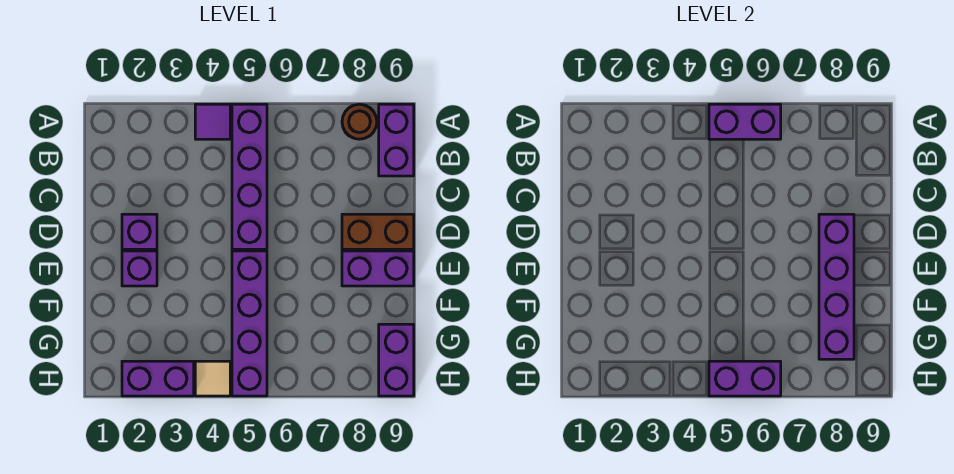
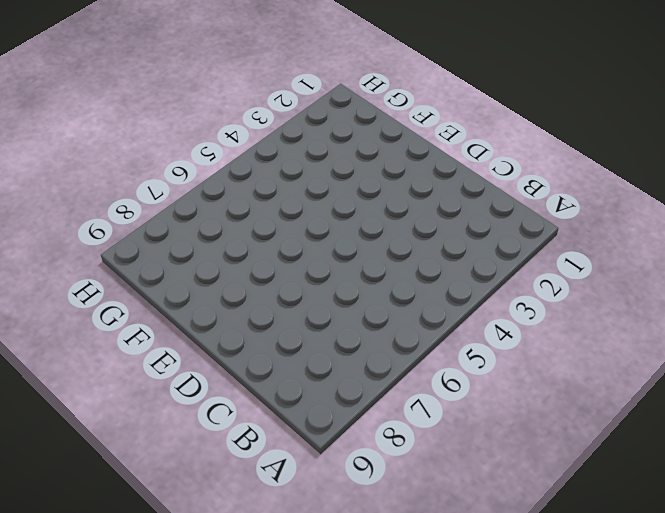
none -> purple 1x1 tile [195,104,230,139]
none -> purple 1x4 brick [232,104,267,249]
none -> brown 1x1 round brick [342,104,377,139]

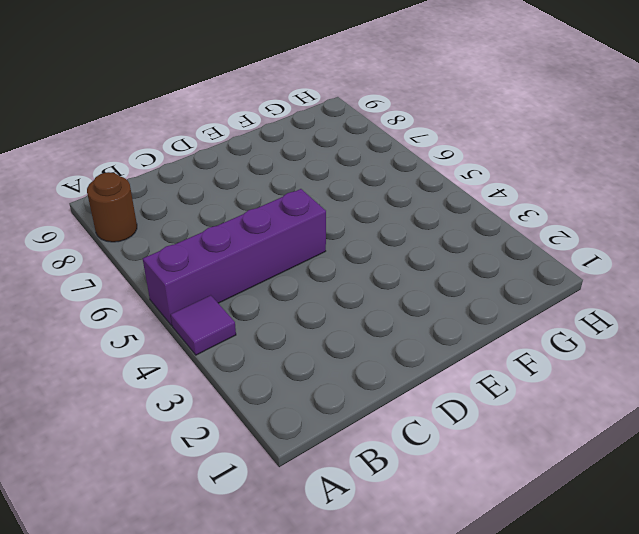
none -> purple 1x2 brick [379,104,414,176]
none -> purple 1x1 brick [122,214,157,249]
none -> brown 1x2 brick [342,214,414,249]

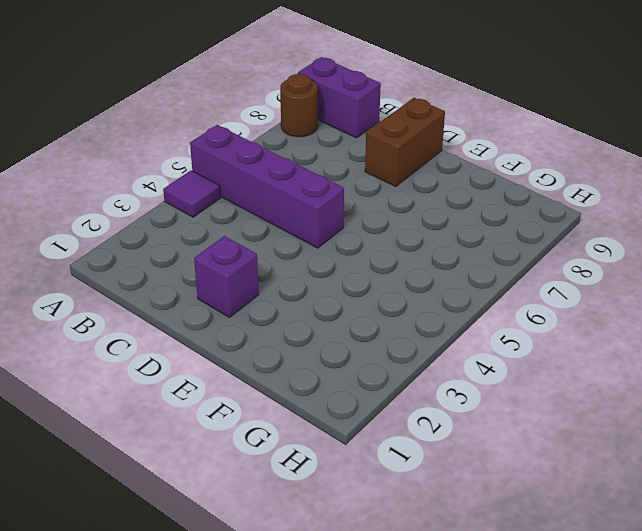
none -> purple 1x1 brick [122,251,157,286]
none -> purple 1x4 brick [232,251,267,396]
none -> purple 1x2 brick [342,251,414,286]

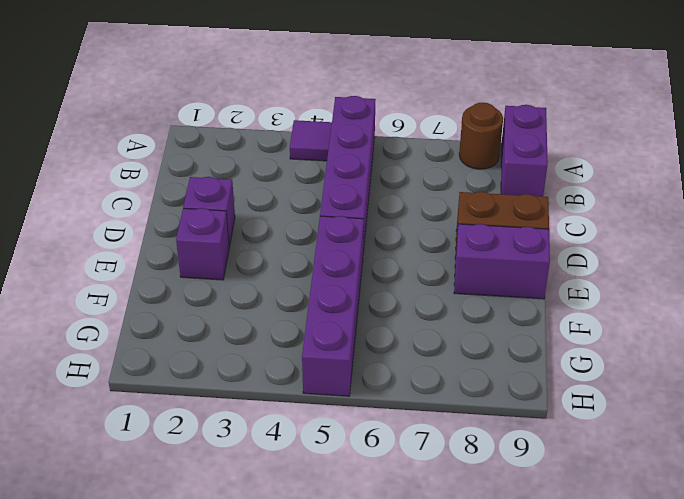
none -> purple 1x2 brick [379,324,414,396]
none -> purple 1x2 brick [122,361,194,396]
none -> tan 1x1 tile [195,361,230,396]

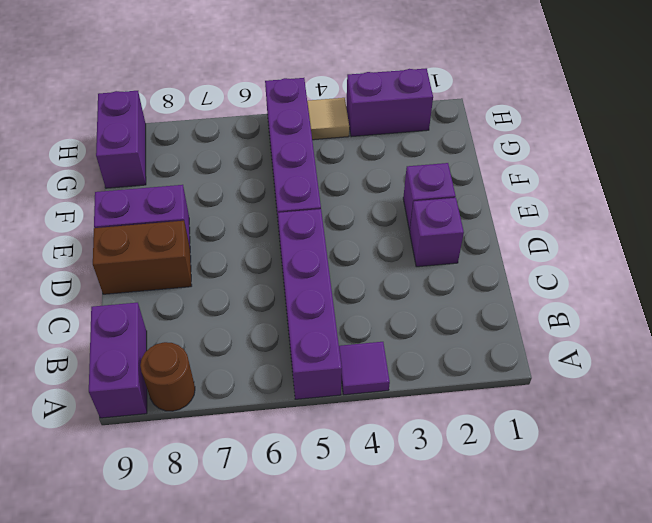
none -> purple 1x2 brick [709,104,781,139]
none -> purple 1x4 brick [819,214,854,359]
none -> purple 1x2 brick [709,361,781,396]

